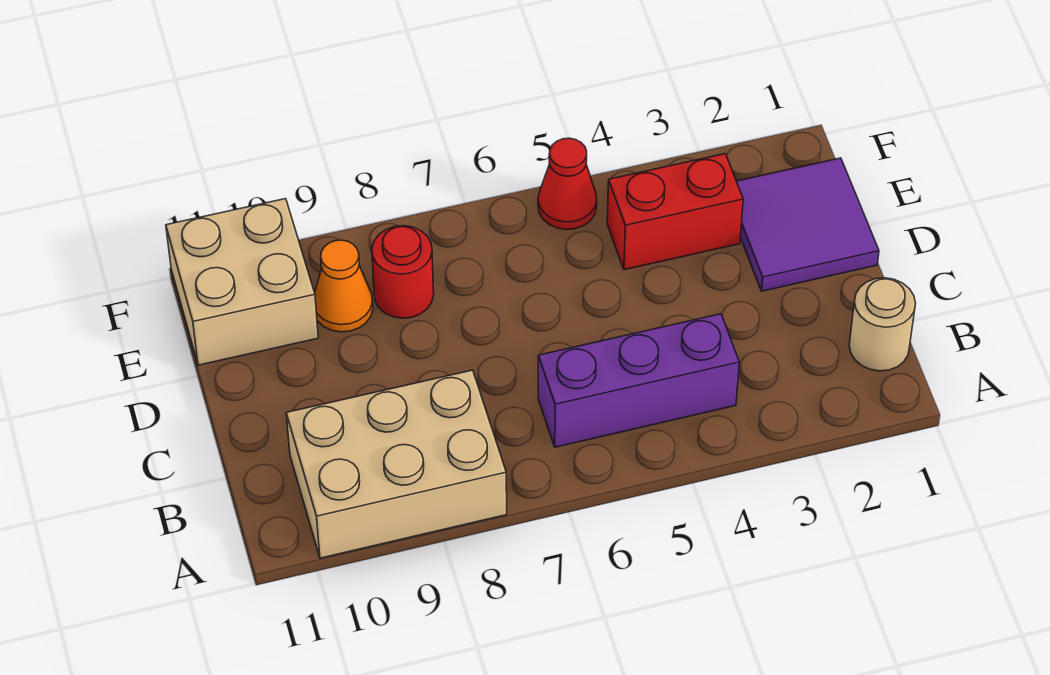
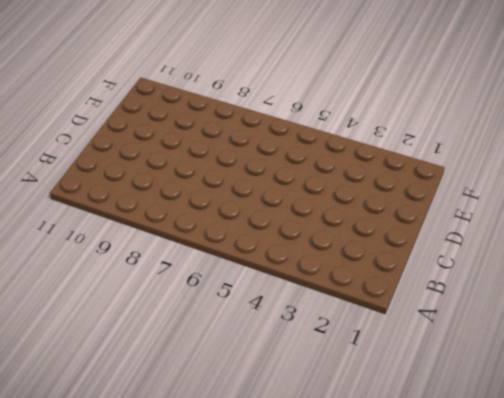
none -> tan 2x3 brick [286,370,507,558]
none -> tan 1x1 round brick [849,278,916,371]

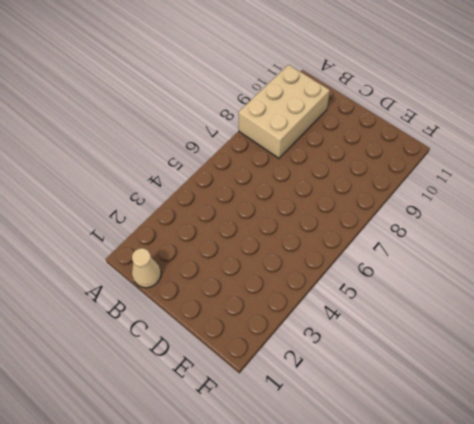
tan 1x1 cone [132,248,161,288] -> tan 1x1 round brick [849,278,916,371]
none -> purple 1x3 brick [538,314,739,447]
none -> purple 2x2 tile [736,158,879,291]

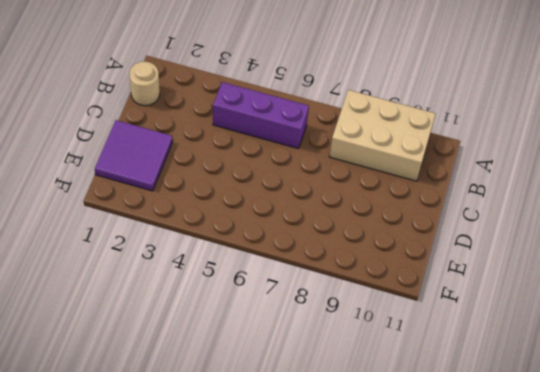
none -> red 1x2 brick [607,154,743,270]
none -> red 1x1 round brick [372,226,434,318]

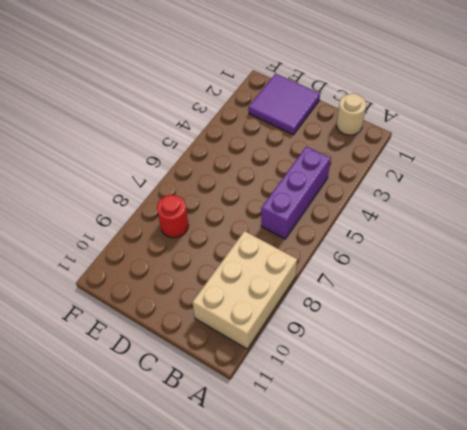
none -> red 1x2 brick [607,154,743,270]
none -> orange 1x1 cone [315,240,373,332]

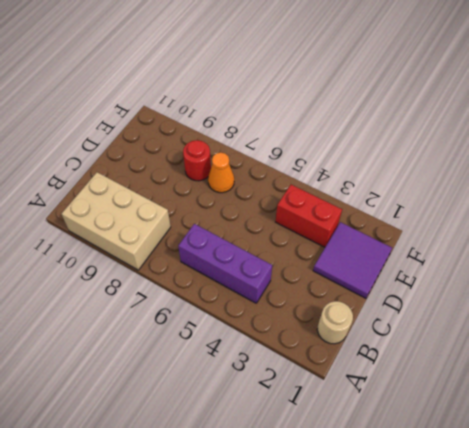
orange 1x1 cone [208,152,234,193] -> orange 1x1 cone moved to [315,240,373,332]
none -> tan 2x2 brick [166,199,318,365]
none -> red 1x1 cone [538,138,597,230]

